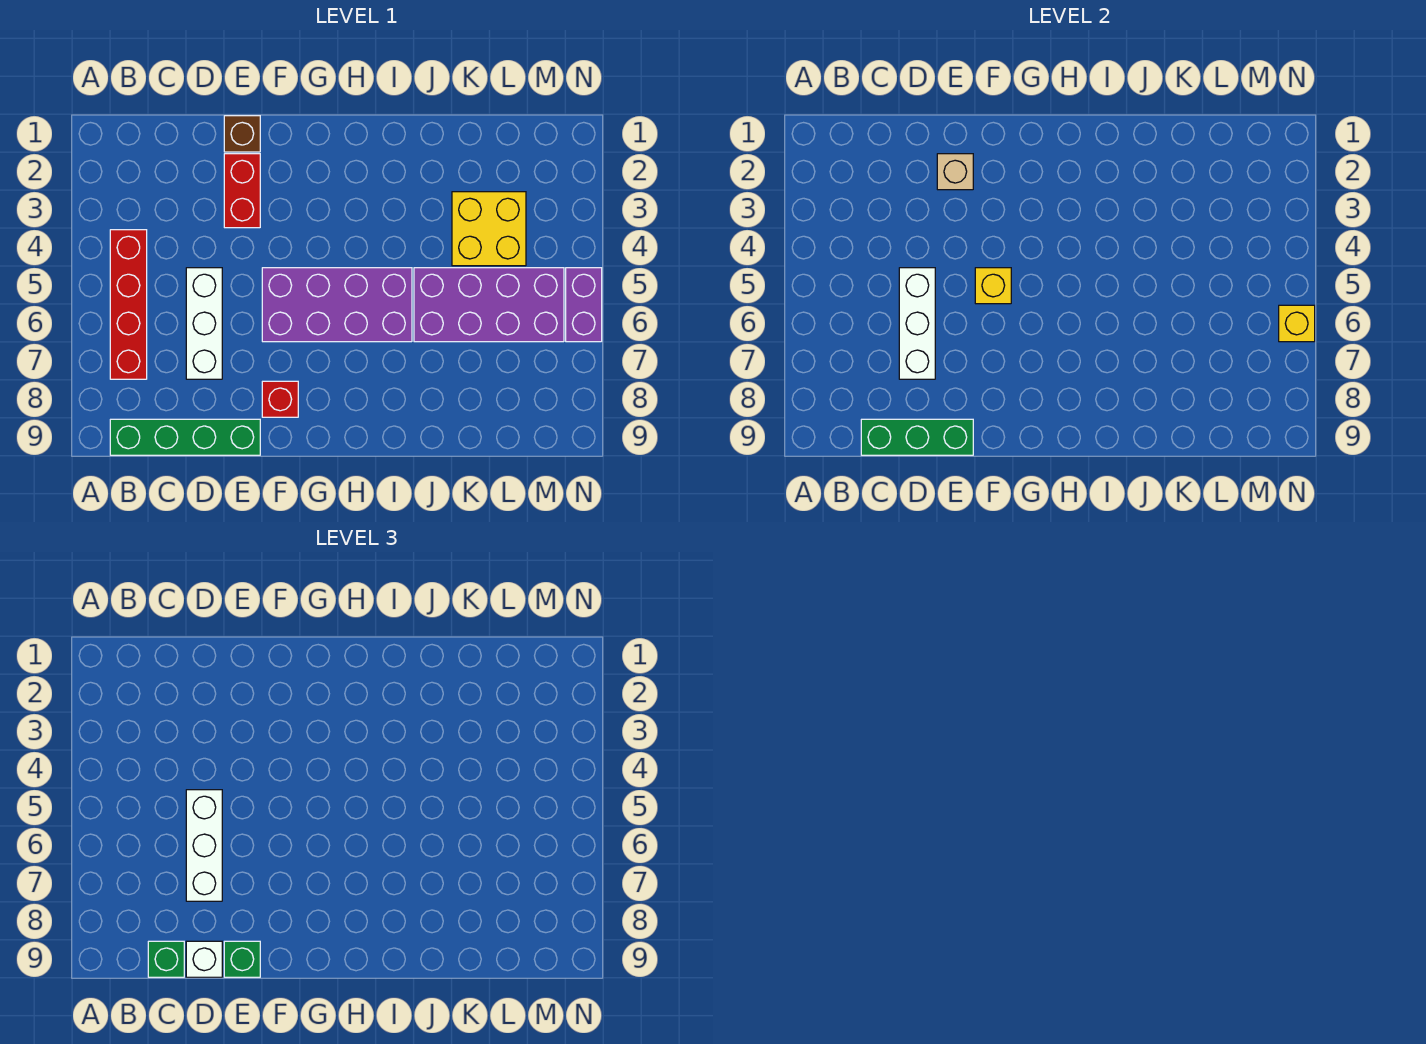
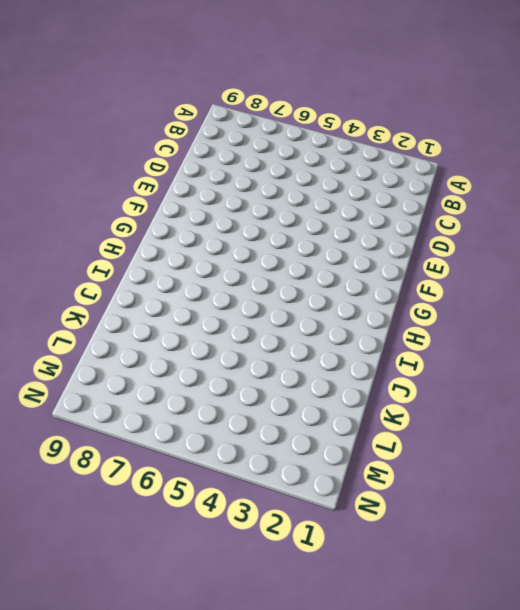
none -> red 1x4 brick [110,230,147,379]
none -> green 1x4 brick [110,419,260,455]
none -> white 1x3 brick [186,268,222,379]

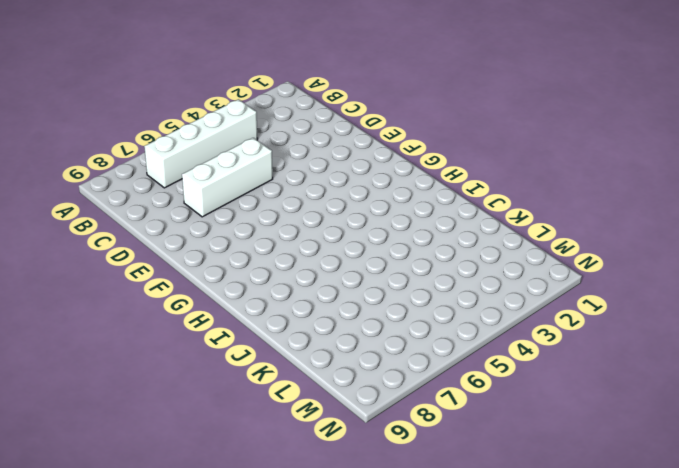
white 1x4 brick [144,99,258,188] -> red 1x4 brick [110,230,147,379]
none -> green 1x4 brick [110,419,260,455]
none -> brown 1x1 brick [224,116,260,152]
none -> red 1x2 brick [224,154,260,228]

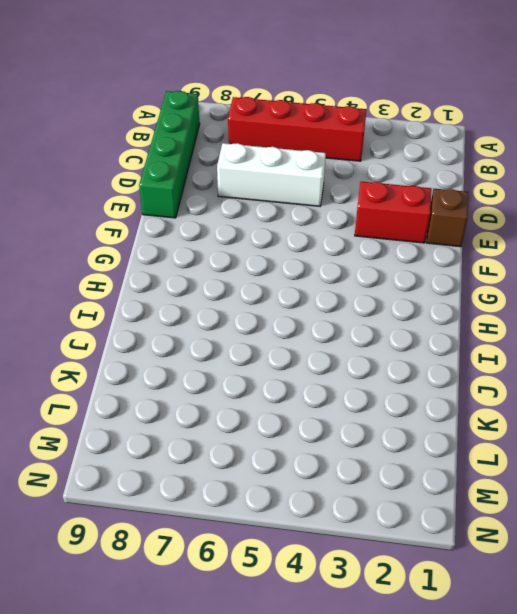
none -> purple 2x4 brick [262,268,412,342]
none -> red 1x1 brick [262,381,298,417]
none -> purple 2x4 brick [414,268,564,342]

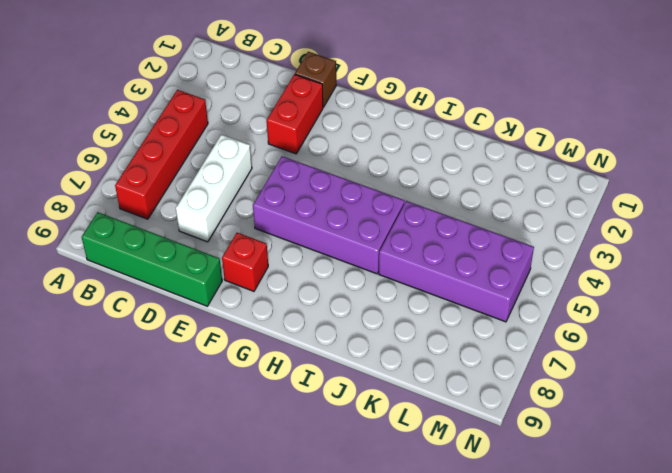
none -> yellow 2x2 brick [452,192,526,266]
none -> purple 1x2 brick [566,268,602,342]
none -> green 1x3 brick [861,419,973,455]

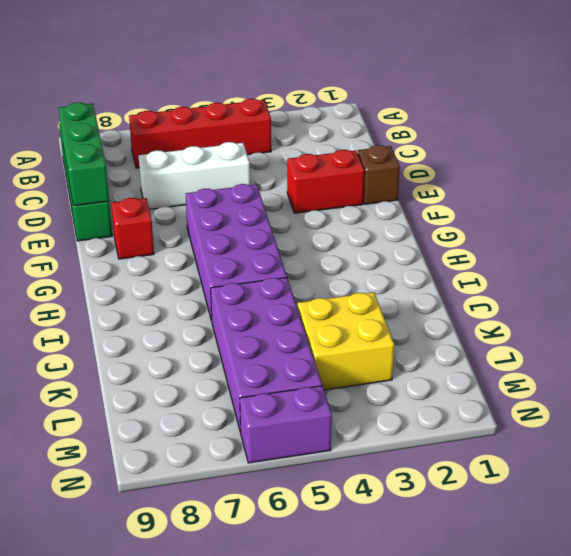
none -> white 1x3 brick [899,268,935,379]
none -> tan 1x1 brick [937,154,973,190]
none -> yellow 1x1 brick [975,268,1011,304]

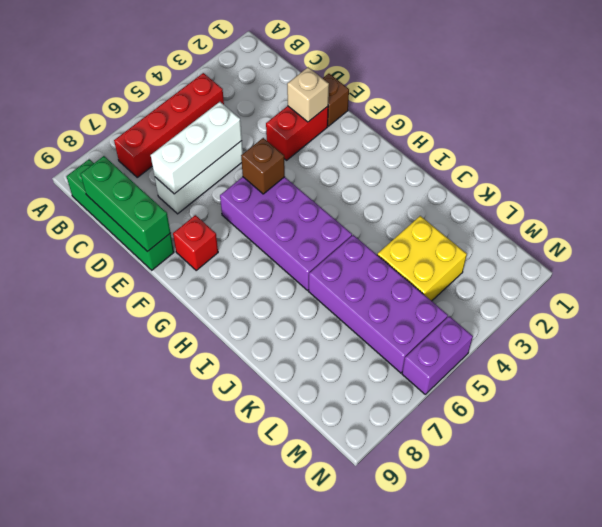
brown 1x1 brick [241,138,285,194] -> yellow 1x1 brick [975,268,1011,304]
none -> yellow 1x1 brick [1279,305,1315,342]
none -> green 1x1 brick [148,941,184,977]
none -> white 1x3 brick [186,790,222,901]

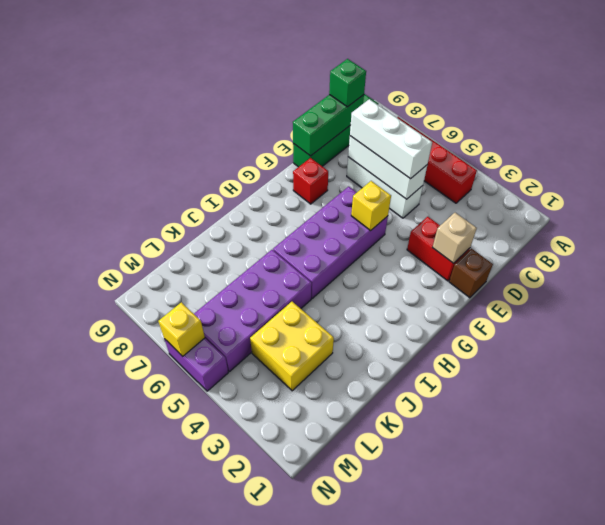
none -> white 1x1 brick [186,941,222,977]
none -> green 1x1 brick [224,941,260,977]

